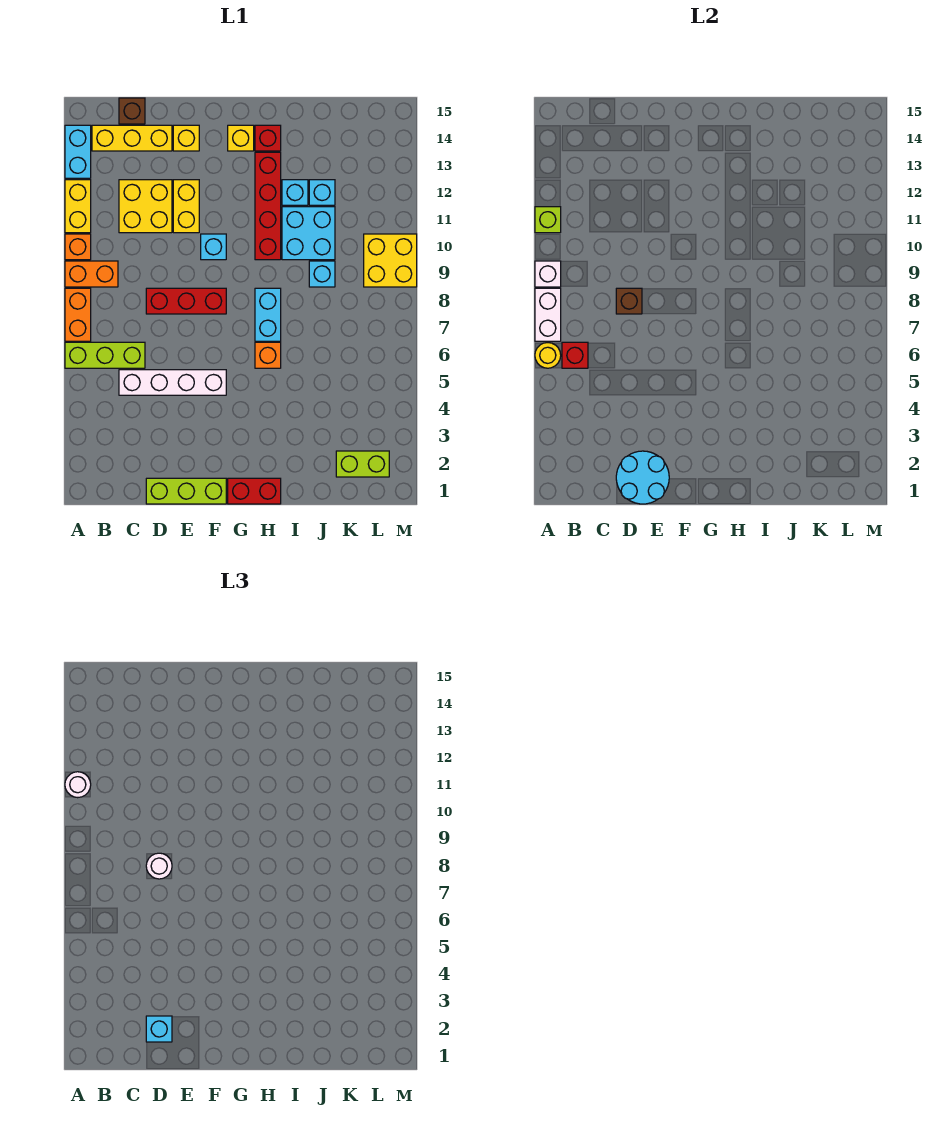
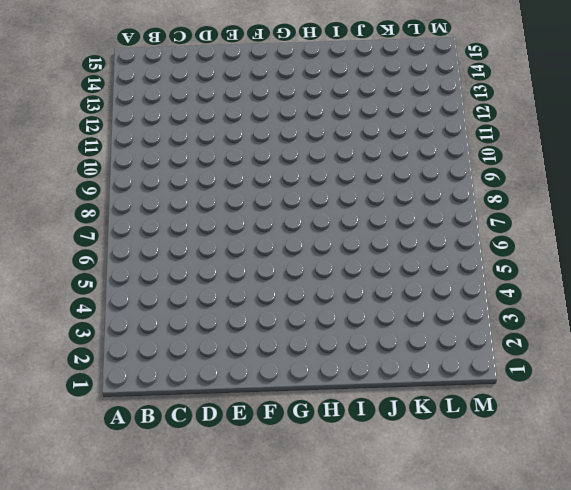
none -> lime 1x3 brick [65,342,145,368]
none -> orange 1x2 brick [65,288,91,341]
none -> orange 1x2 brick [65,261,118,287]
none -> orange 1x1 brick [65,234,91,260]

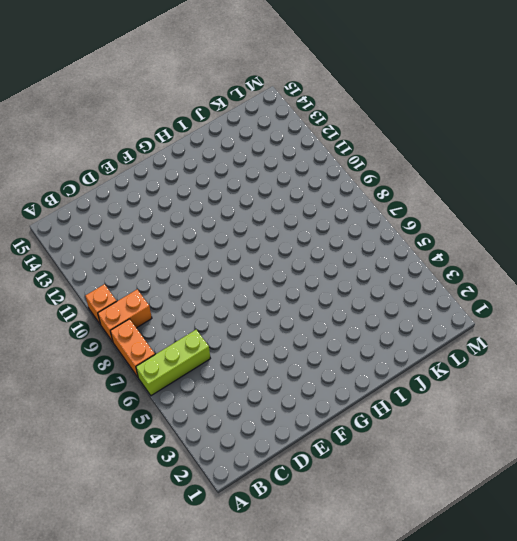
none -> yellow 1x2 brick [65,180,91,233]
none -> cyan 1x2 brick [65,125,91,178]
none -> yellow 1x3 brick [92,125,172,151]
none -> white 1x4 brick [119,370,226,395]

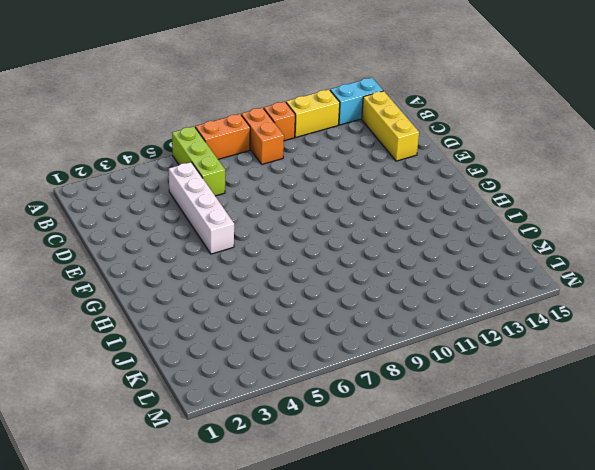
none -> yellow 2x2 brick [119,180,172,233]
none -> brown 1x1 brick [119,98,145,124]
none -> lime 1x3 brick [146,478,226,504]
none -> red 1x3 brick [146,288,226,314]

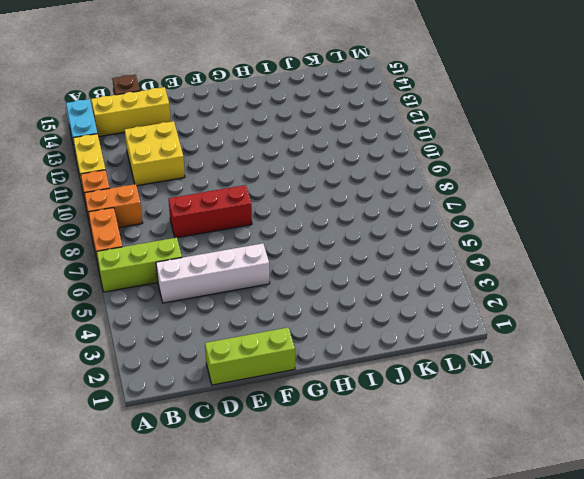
none -> yellow 1x2 brick [173,180,199,233]
none -> yellow 1x1 brick [173,125,199,151]
none -> cyan 1x1 brick [201,234,226,260]
none -> red 1x2 brick [228,478,281,504]

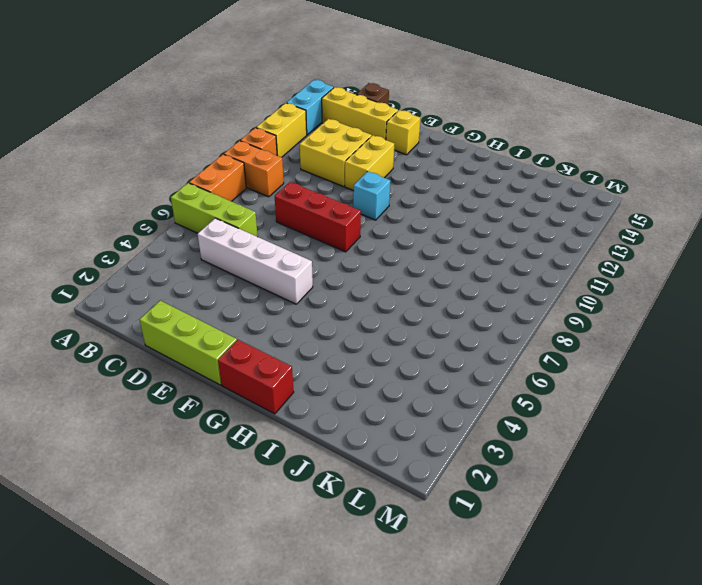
none -> yellow 1x1 brick [228,125,254,151]
none -> orange 1x1 brick [255,342,281,368]
none -> cyan 1x2 brick [255,288,281,341]
none -> red 1x4 brick [255,152,281,260]

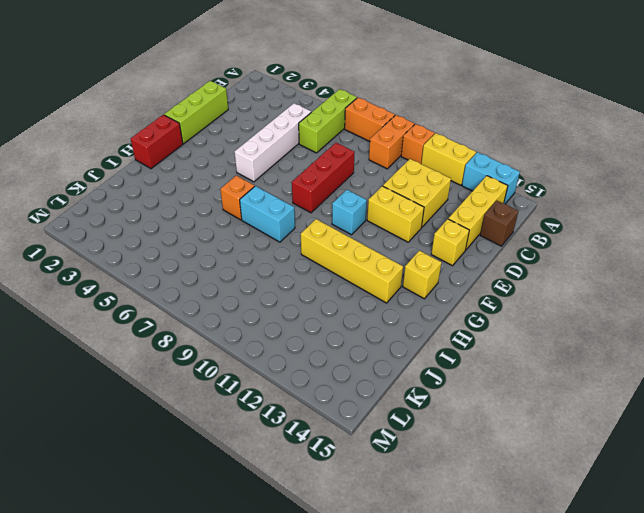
yellow 1x4 brick [301,219,403,303] -> red 1x4 brick [255,152,281,260]
none -> red 1x1 brick [255,125,281,151]
none -> cyan 2x2 brick [282,207,335,260]
none -> cyan 1x1 brick [282,180,308,205]
none -> cyan 1x1 brick [309,261,335,287]

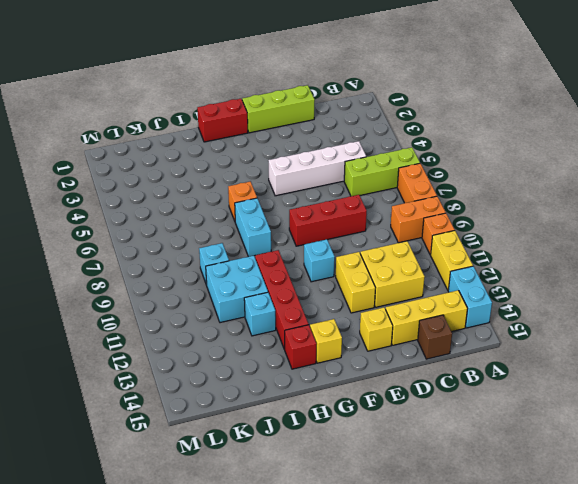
none -> cyan 1x1 brick [309,180,335,205]
none -> lime 1x2 brick [336,451,389,477]
none -> yellow 2x2 brick [364,234,417,287]
none -> yellow 1x1 round brick [535,343,561,368]

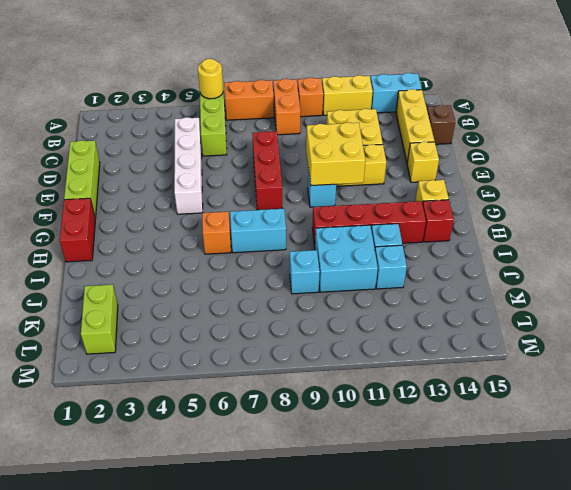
yellow 2x2 brick [306,122,365,186] -> yellow 2x2 brick moved to [364,234,417,287]
none -> white 1x2 brick [535,288,561,341]
none -> white 1x1 brick [535,261,561,287]
none -> lime 1x1 brick [535,207,561,233]
none -> red 1x1 brick [562,342,588,368]

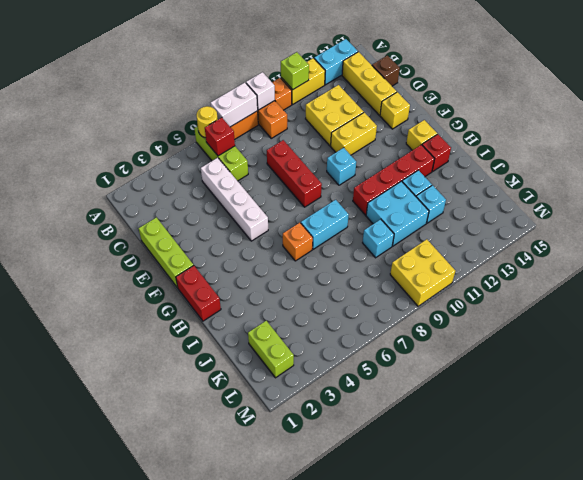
none -> cyan 2x2 round brick [616,451,669,504]
none -> brown 1x1 brick [616,288,642,314]
none -> white 1x1 round brick [65,772,91,798]
none -> cyan 1x1 brick [146,1016,172,1042]

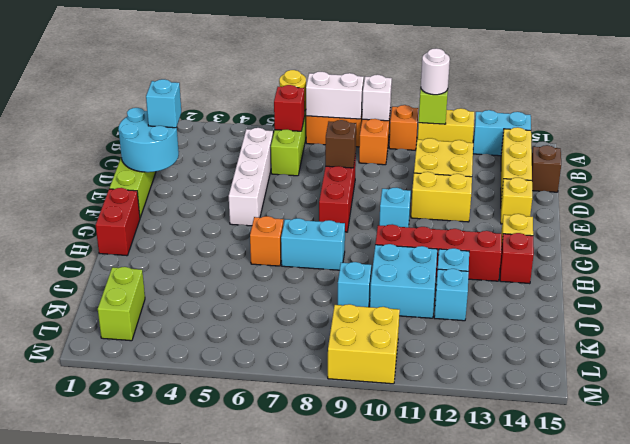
none -> white 1x1 round brick [146,853,172,879]

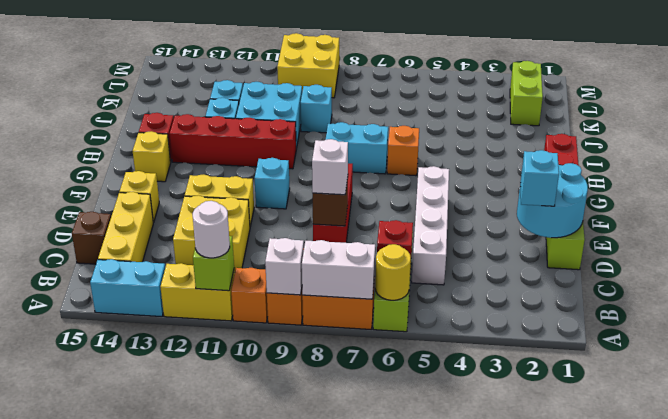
white 1x1 brick [312,139,348,195] -> white 1x1 round brick [146,853,172,879]

